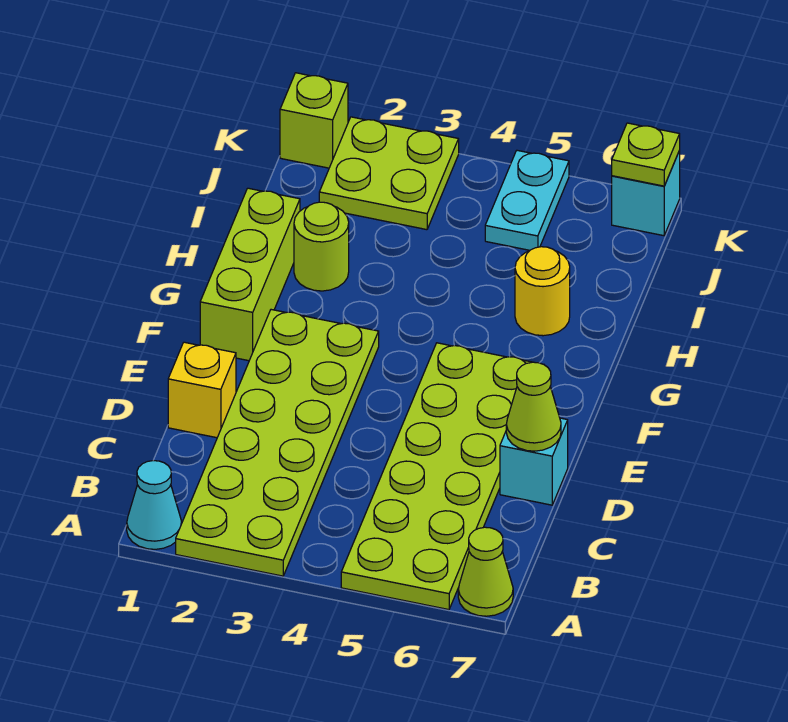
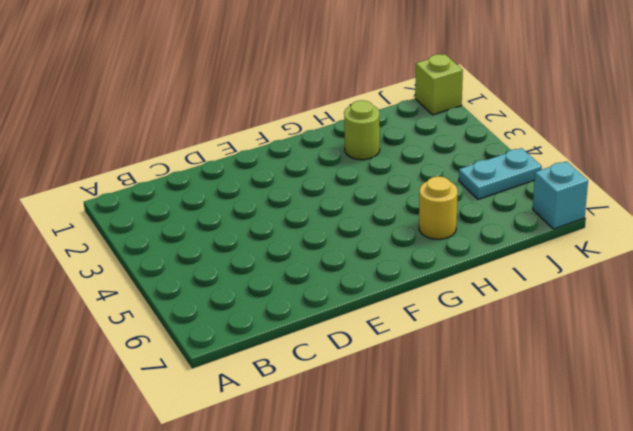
none -> cyan 1x1 cone [127,461,182,549]
none -> lime 2x6 plate [176,310,379,576]
none -> lime 2x6 plate [341,343,532,610]

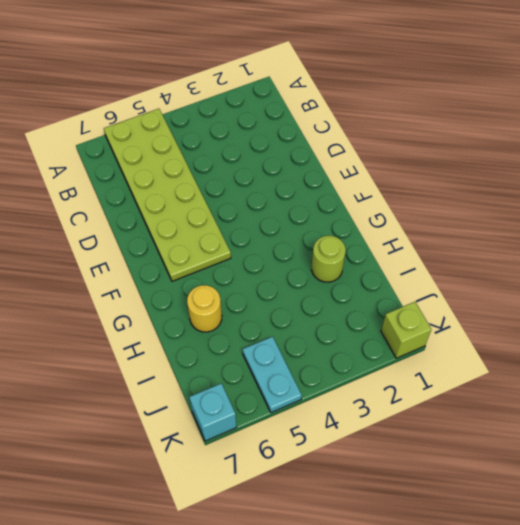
none -> cyan 1x1 cone [127,461,182,549]
none -> lime 2x6 plate [176,310,379,576]
none -> lime 1x1 cone [458,527,513,616]

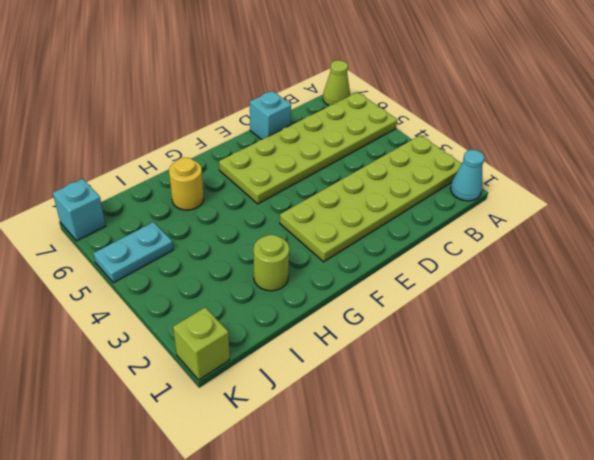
none -> yellow 1x1 brick [168,342,236,438]
none -> lime 1x3 brick [200,188,300,361]
none -> lime 2x2 plate [319,117,459,230]

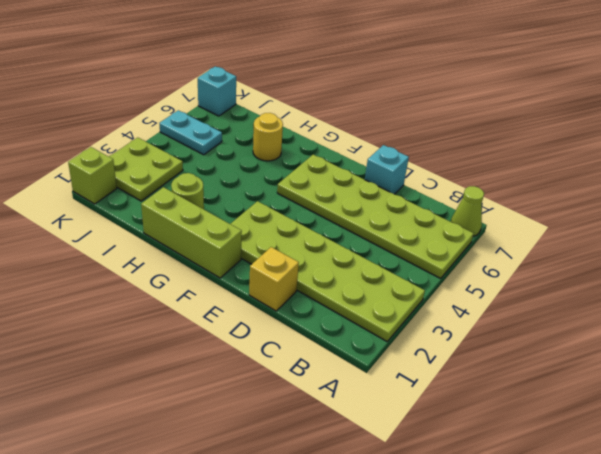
none -> cyan 1x1 cone [127,461,182,549]
none -> lime 1x1 cone [506,362,561,451]
none -> lime 1x1 plate [612,123,680,186]

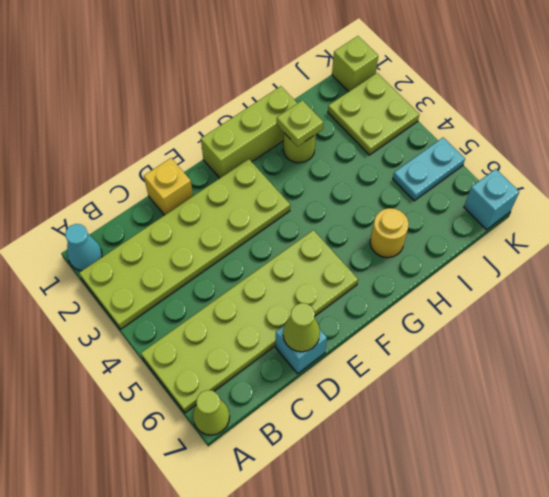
lime 1x1 plate [277,100,324,146] -> lime 1x1 plate moved to [612,123,680,186]

